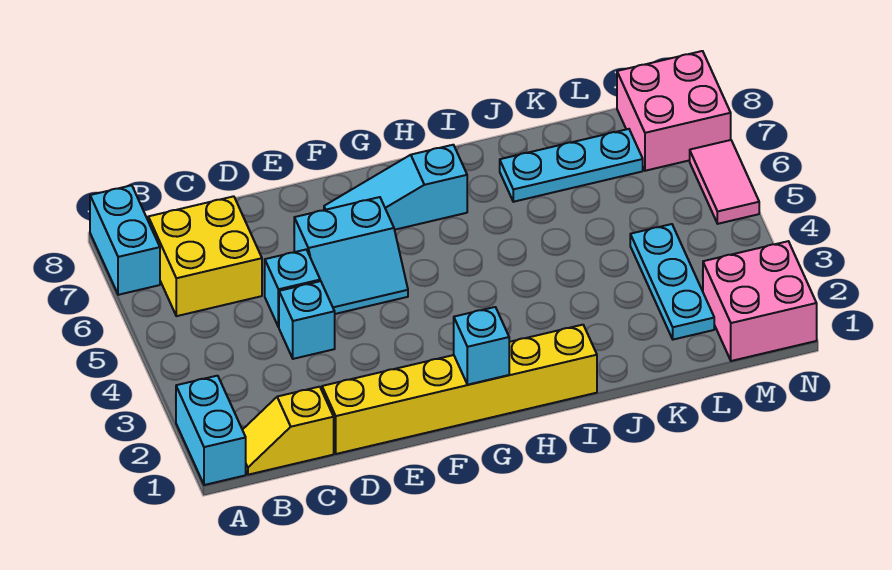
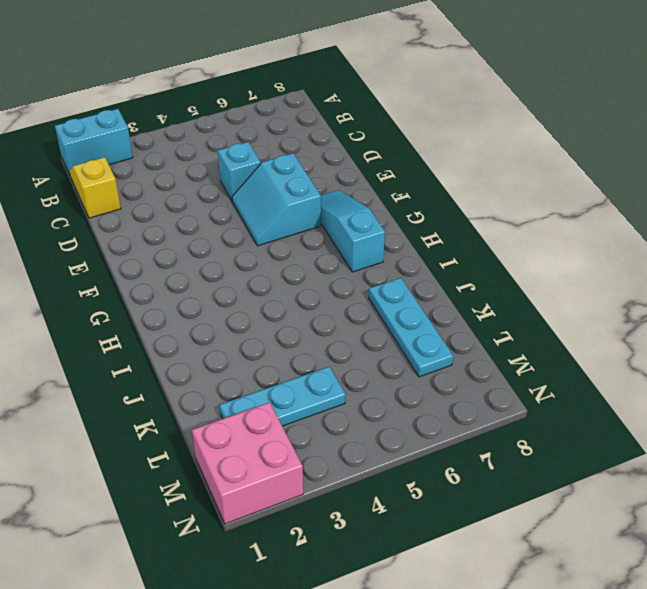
none -> cyan 1x2 brick [90,185,160,295]
none -> yellow 2x2 brick [148,196,262,316]
none -> yellow 1x6 brick [322,325,597,454]

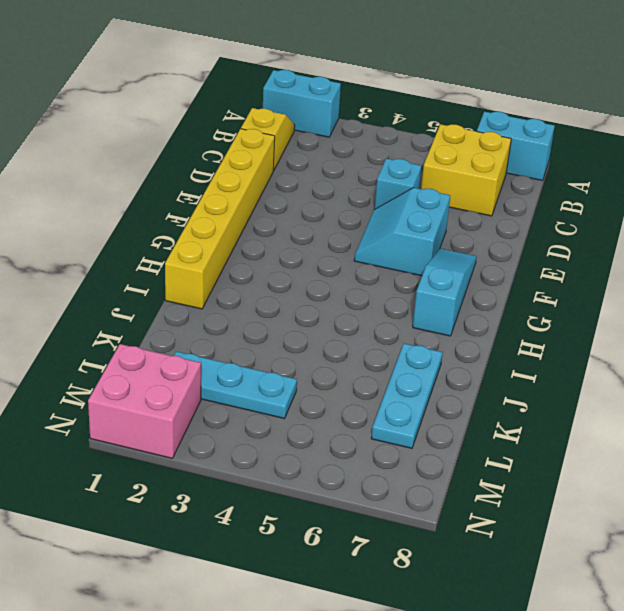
none -> cyan 1x1 brick [279,281,335,359]
none -> pink 2x2 brick [617,51,731,171]
none -> pink 1x2 tile [690,140,759,224]

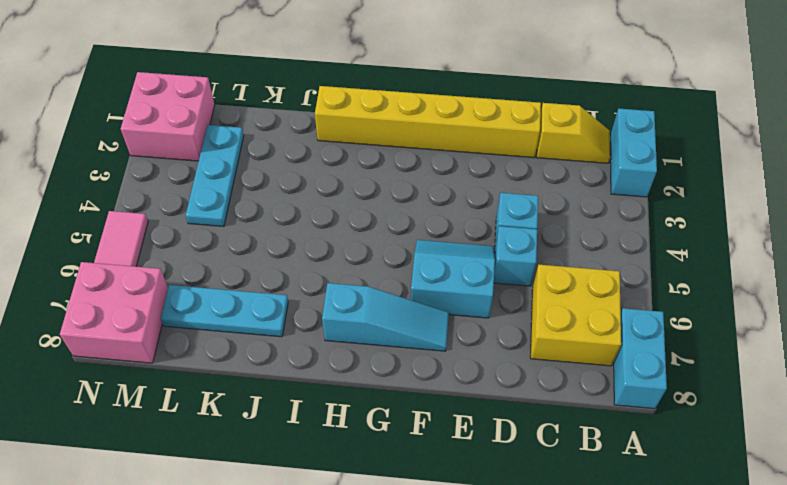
none -> cyan 1x1 brick [454,307,509,385]

